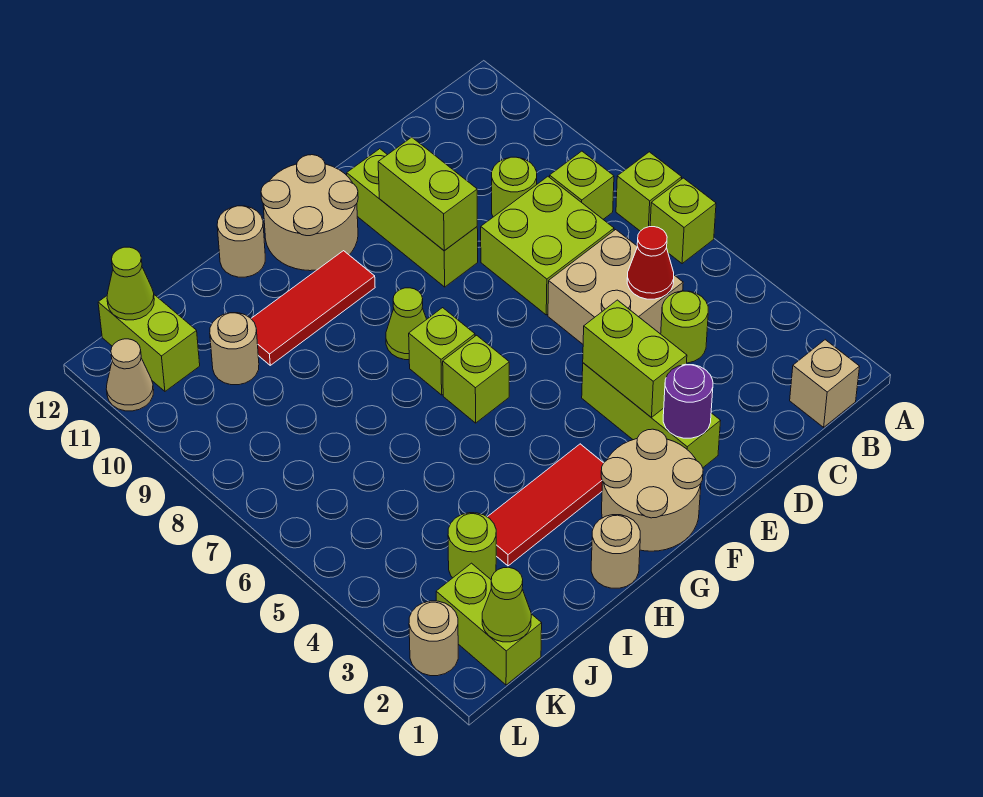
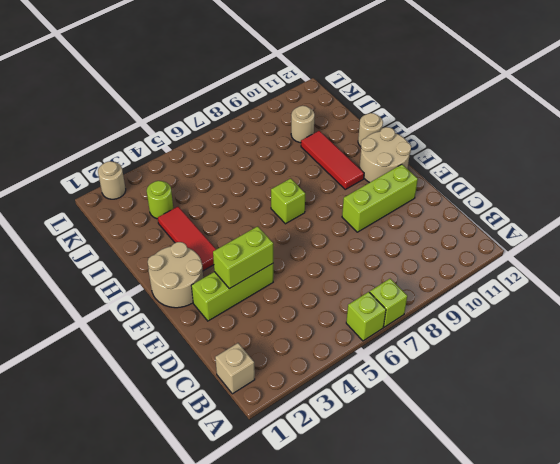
none -> lime 1x1 brick [550,151,614,219]
none -> lime 1x1 round brick [661,291,708,363]
none -> tan 2x2 brick [548,230,683,344]
none -> lime 2x2 brick [481,177,614,315]

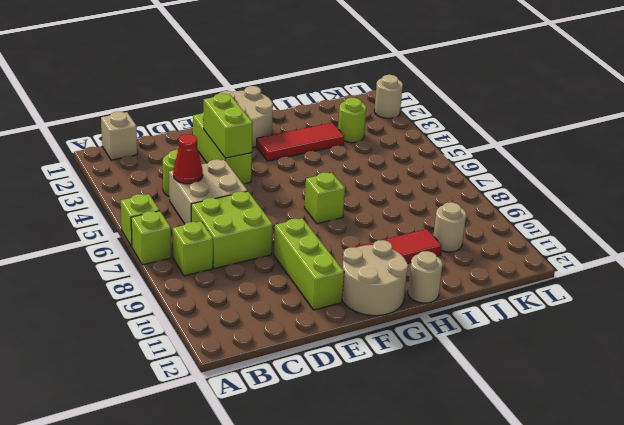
none -> lime 1x1 round brick [492,157,537,217]
none -> lime 1x1 brick [443,335,509,423]
none -> lime 1x1 cone [386,288,427,360]
none -> tan 1x1 round brick [591,515,640,588]

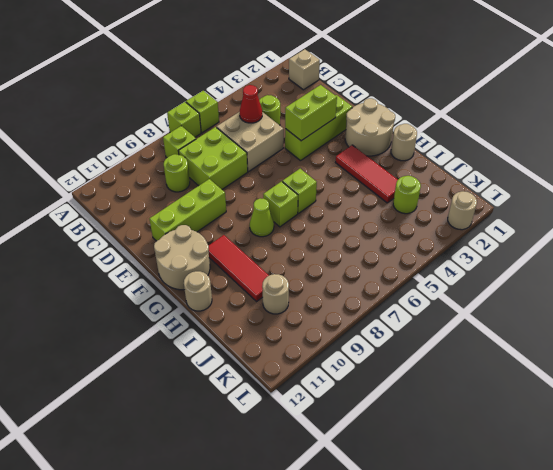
none -> lime 1x2 brick [436,563,542,685]
none -> lime 1x2 brick [98,295,200,391]
none -> tan 1x1 cone [106,339,154,411]
none -> purple 1x1 round brick [663,364,713,438]

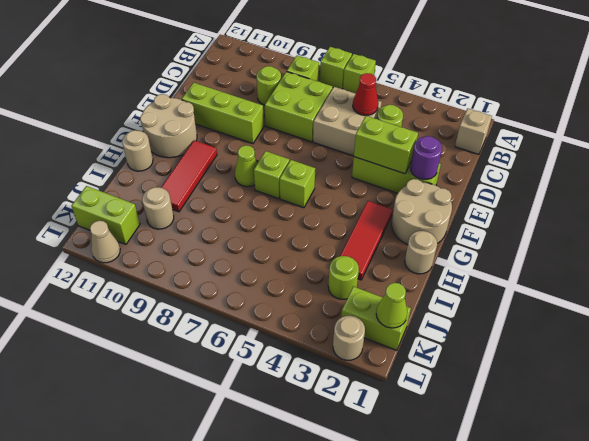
none -> lime 1x2 brick [378,137,477,251]
none -> lime 1x1 cone [107,247,154,320]

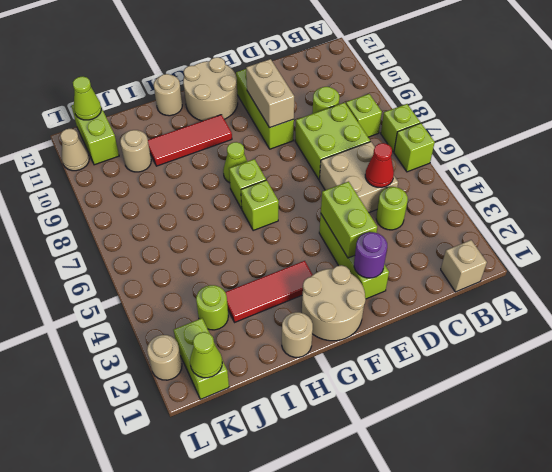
tan 1x2 brick [246,59,294,128] -> lime 1x2 brick [378,137,477,251]

